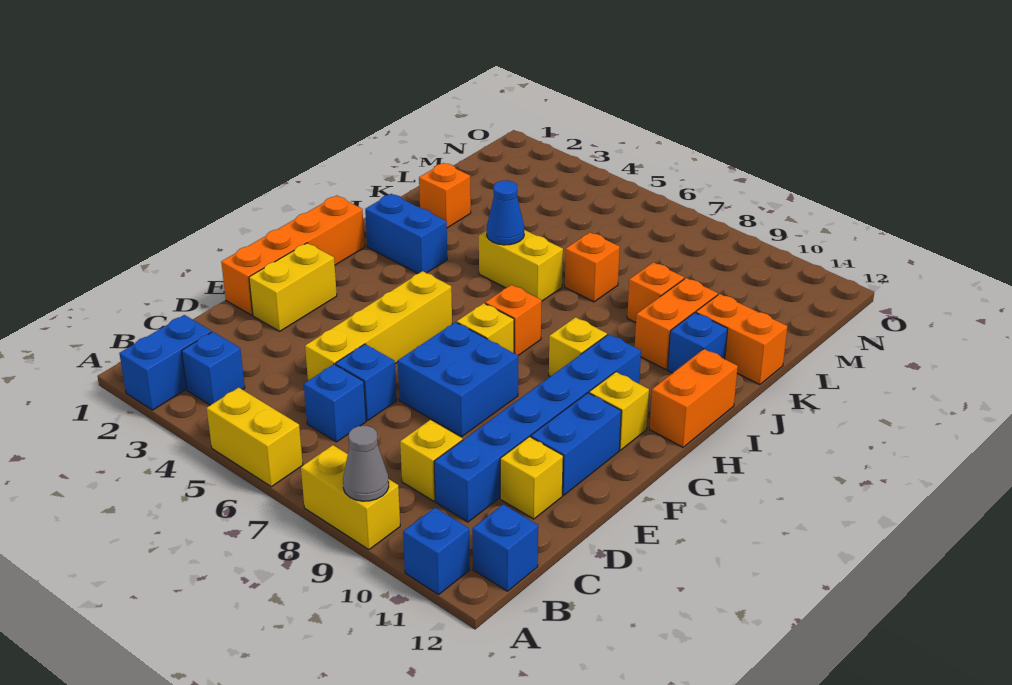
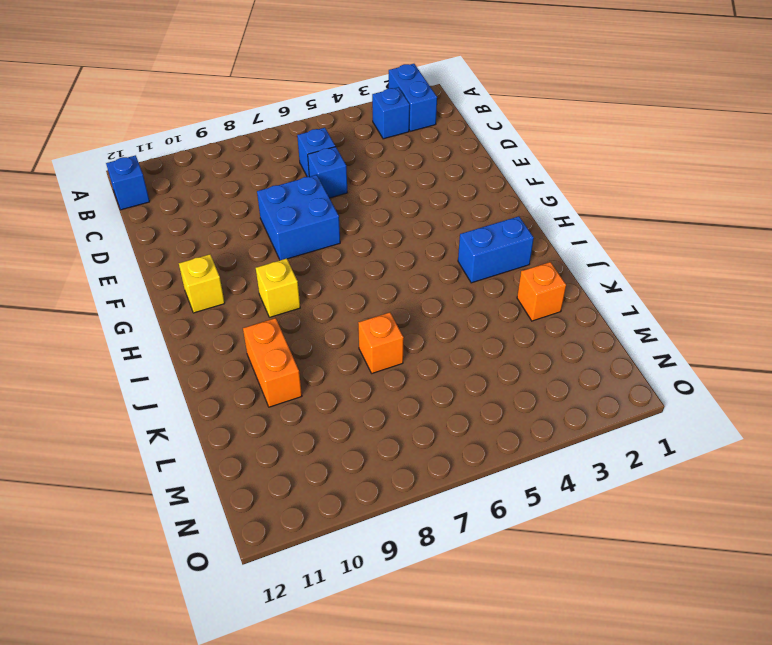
none -> yellow 1x2 brick [207,387,303,487]
none -> yellow 1x2 brick [301,445,400,550]
none -> blue 1x1 brick [403,508,470,595]
none -> yellow 1x1 brick [400,420,463,501]

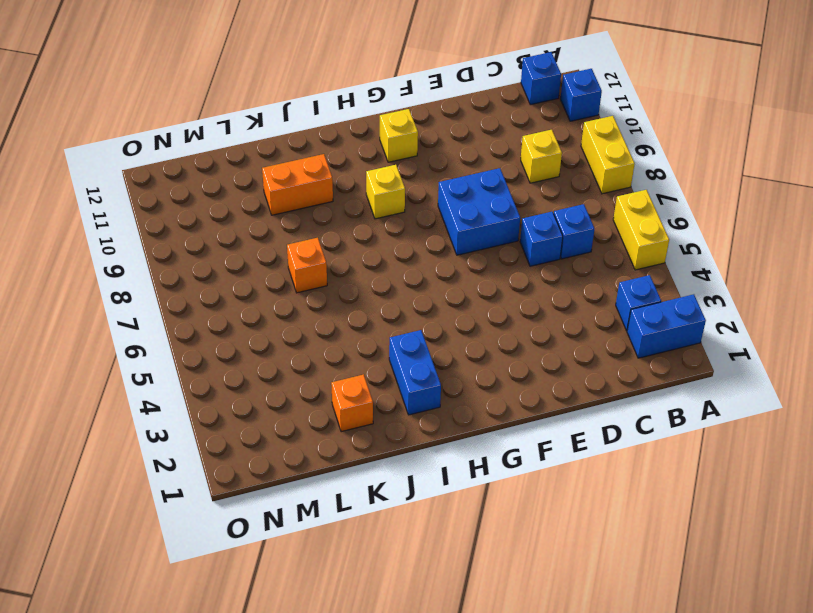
none -> blue 1x6 brick [434,334,641,522]
none -> yellow 1x4 brick [305,271,452,381]
none -> yellow 1x1 brick [500,437,563,519]
none -> orange 1x4 brick [221,196,365,315]

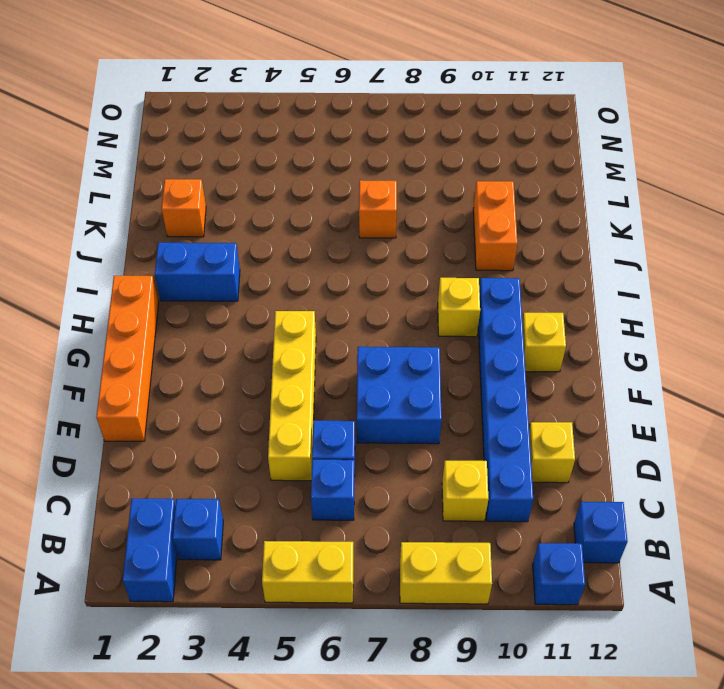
none -> yellow 1x2 brick [249,243,337,331]
none -> blue 1x2 brick [531,393,621,495]
none -> yellow 1x1 brick [457,303,514,353]
none -> orange 1x1 brick [485,285,542,355]

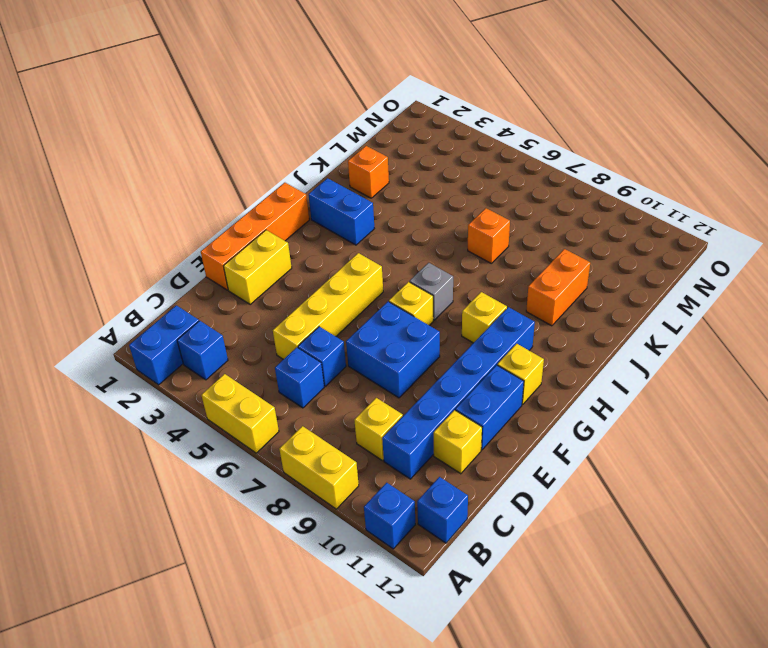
grey 1x1 brick [410,263,453,320] -> orange 1x1 brick [485,285,542,355]
none -> orange 1x2 brick [650,349,738,447]
none -> yellow 1x2 brick [479,230,563,301]
none -> blue 1x1 brick [668,313,728,373]
none -> orange 1x1 brick [627,262,684,323]

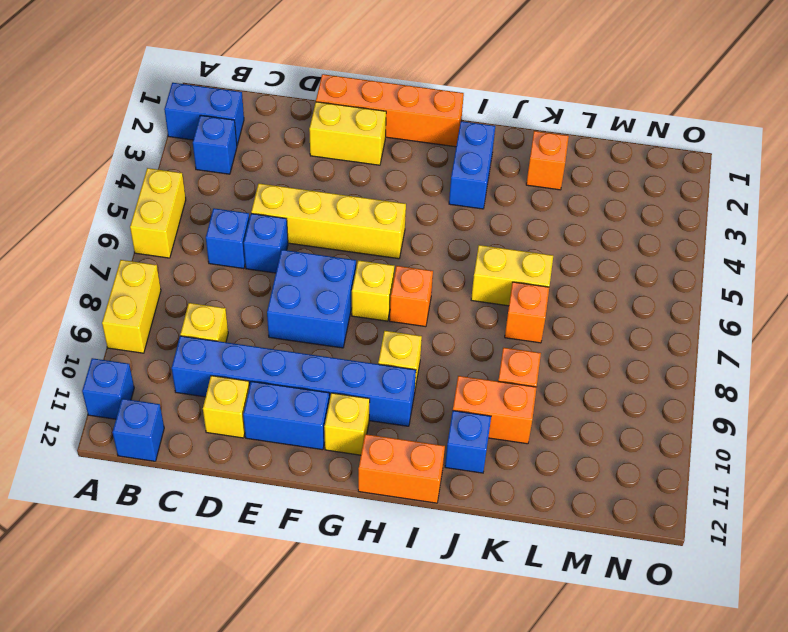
yellow 1x2 brick [471,245,553,306] -> yellow 1x2 brick turned to [479,230,563,301]
none -> orange 1x2 brick [696,294,788,385]
none -> grey 1x1 cone [343,426,389,501]
none -> blue 1x1 cone [487,180,524,245]

